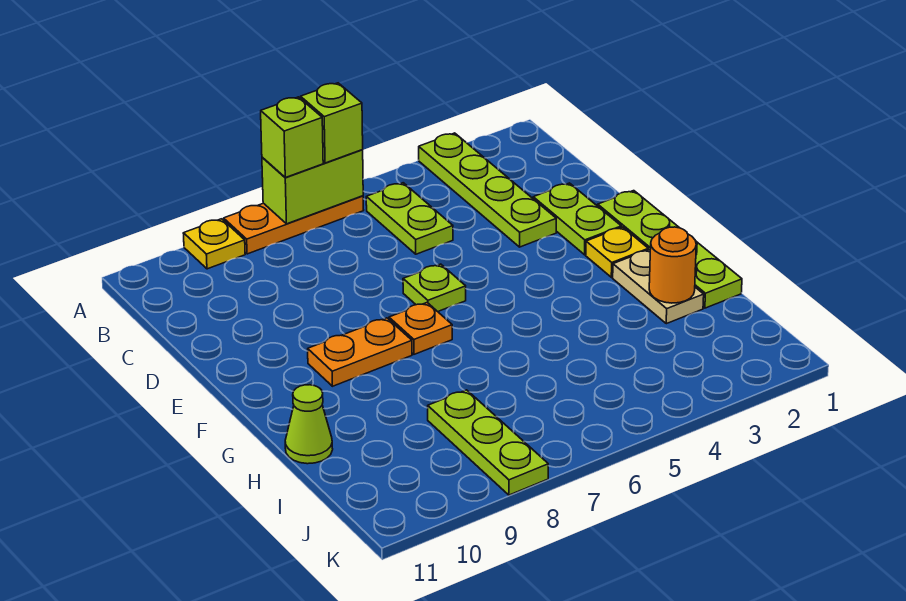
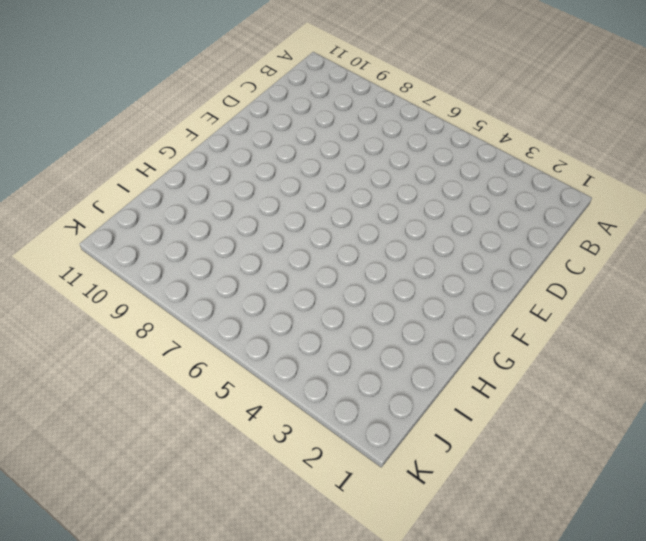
none -> lime 1x4 plate [419,133,556,247]
none -> orange 1x3 plate [224,196,364,254]
none -> yellow 1x1 plate [183,219,245,269]

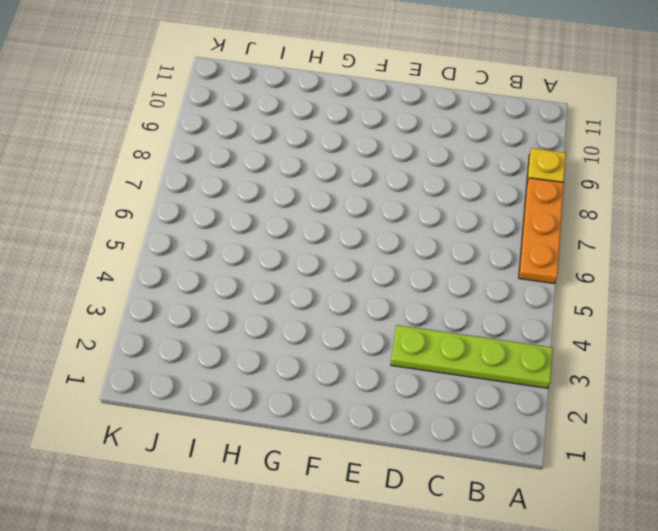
none -> lime 1x2 plate [366,183,453,254]
none -> lime 1x2 plate [533,183,621,255]
none -> lime 1x4 plate [598,191,742,308]

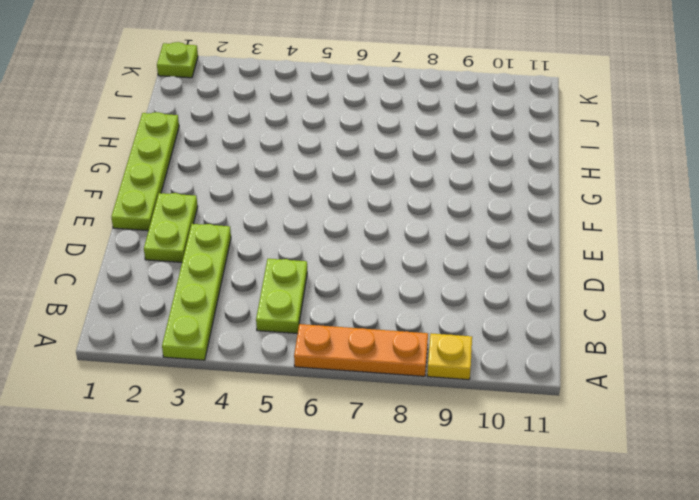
lime 1x1 plate [157,42,198,78] -> lime 1x1 plate moved to [403,264,466,312]
none -> yellow 1x1 plate [586,227,648,277]
none -> orange 1x1 plate [389,303,452,354]
none -> orange 1x2 plate [308,318,412,386]

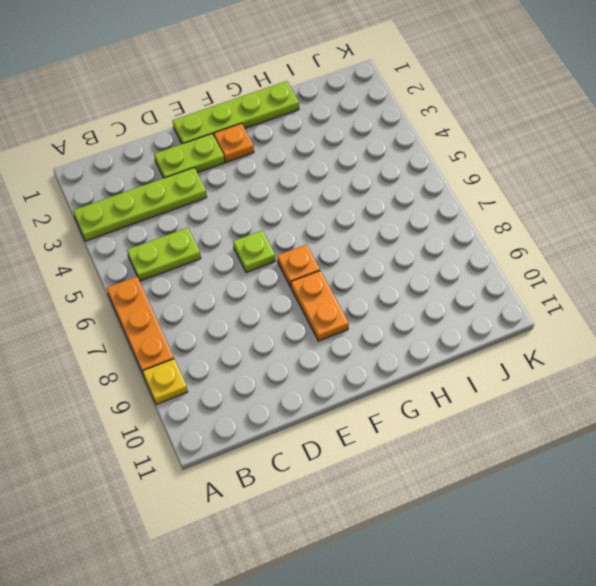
orange 1x1 plate [214,123,254,162] -> yellow 1x1 plate [586,227,648,277]
none -> tan 1x2 plate [613,250,704,324]
none -> lime 1x1 cone [285,385,333,464]
none -> lime 1x3 plate [428,390,548,495]

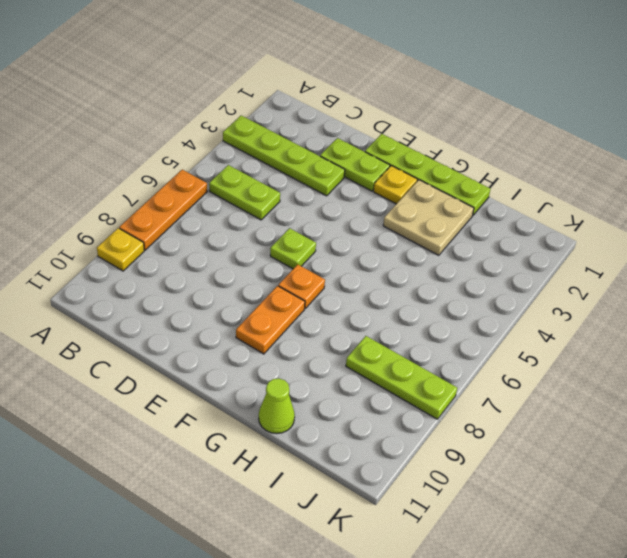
tan 2x2 plate [383,180,474,255] -> tan 1x2 plate [613,250,704,324]
none -> lime 1x2 brick [262,150,363,224]
none -> orange 1x1 round brick [649,227,696,303]
none -> lime 1x1 brick [301,83,363,163]

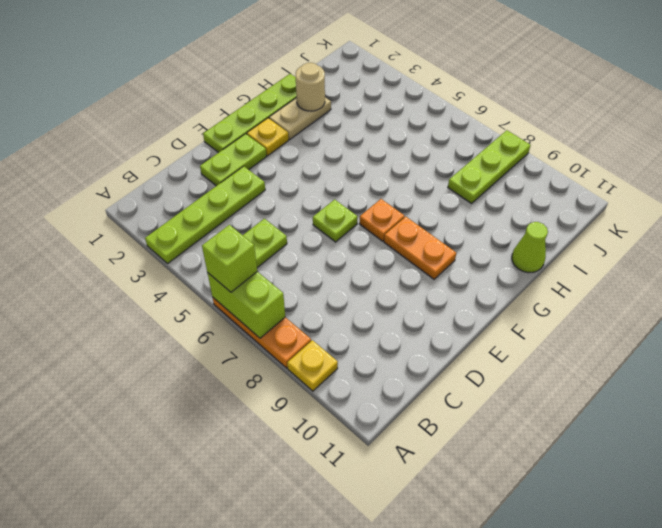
tan 1x1 round brick [296,63,325,111] -> orange 1x1 round brick [649,227,696,303]
none -> lime 1x1 brick [261,97,323,178]

